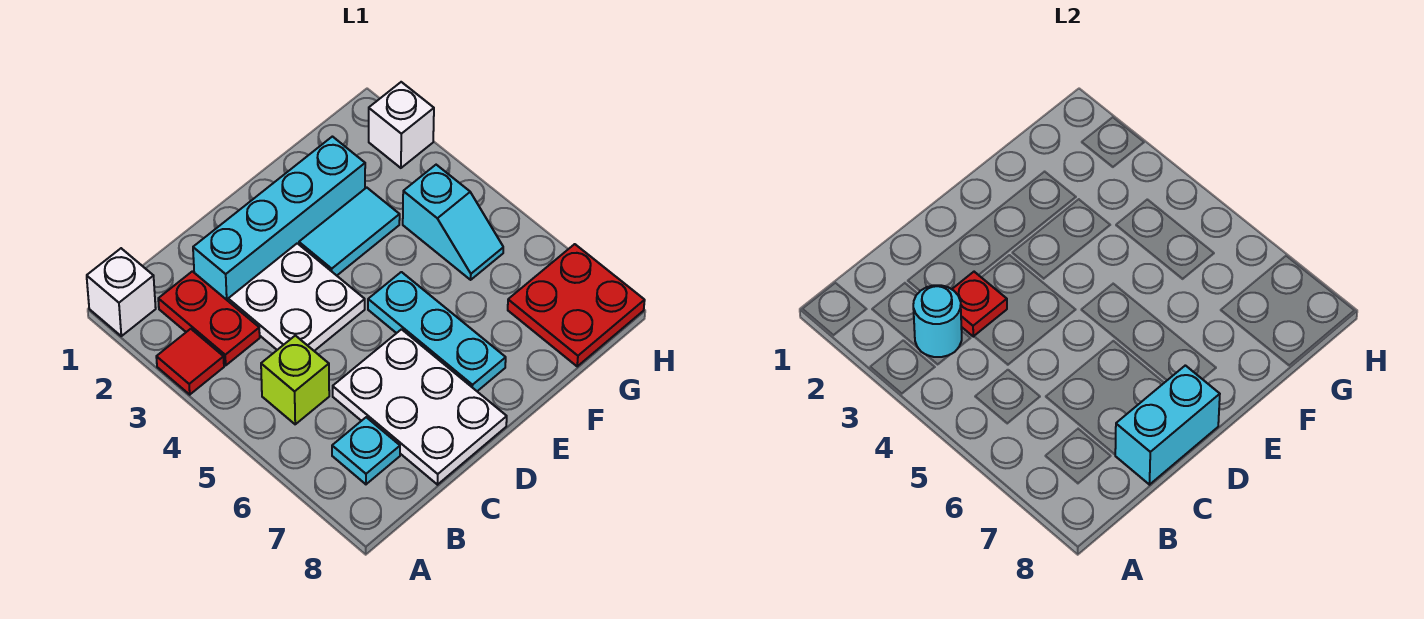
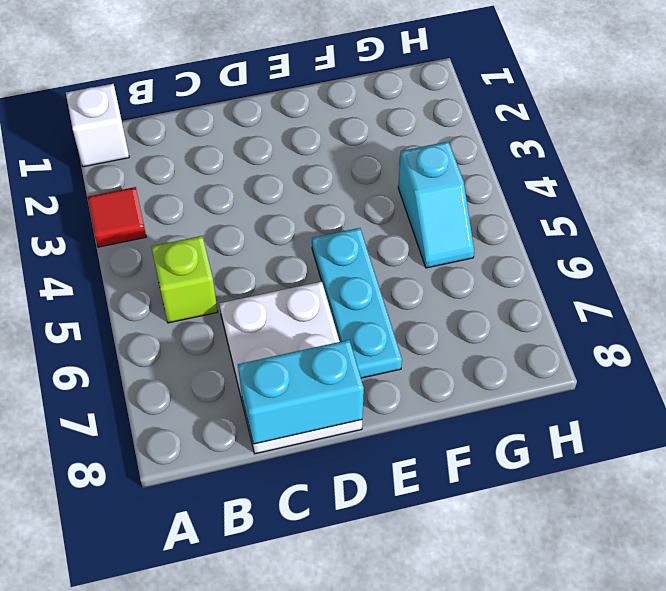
none -> red 1x2 plate [158,271,260,365]
none -> cyan 1x1 plate [332,417,400,484]
none -> cyan 1x4 brick [193,137,365,301]

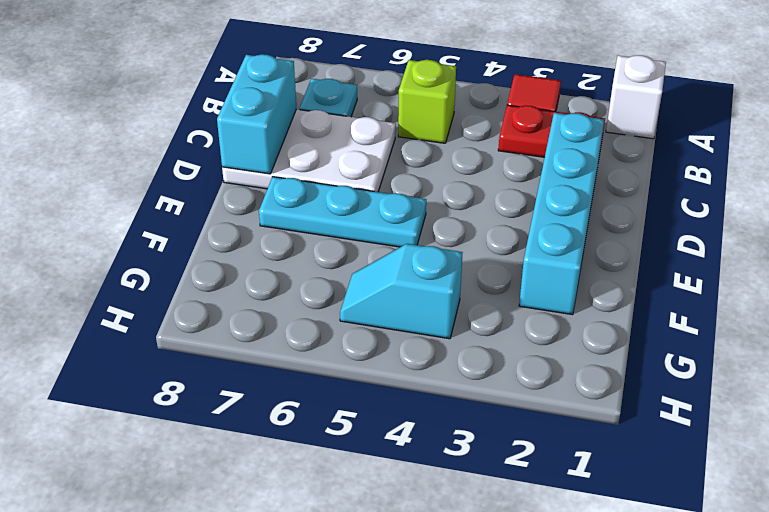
none -> white 2x2 plate [228,243,365,351]
none -> cyan 1x2 tile [299,188,400,276]
none -> red 2x2 plate [508,244,645,366]

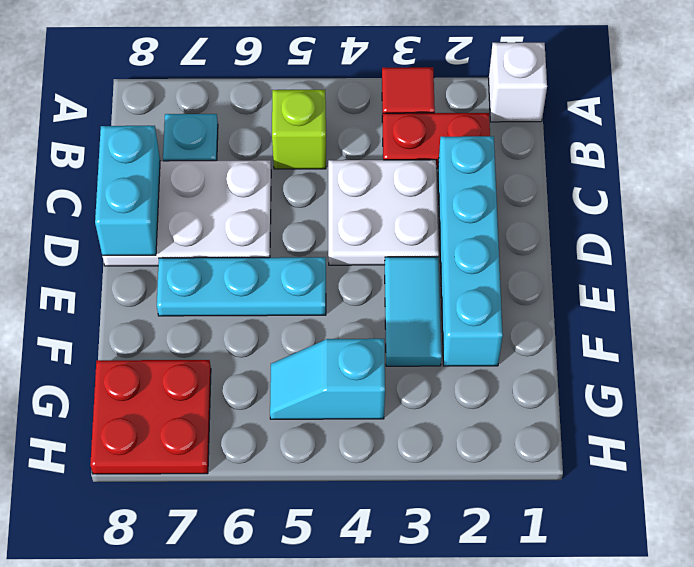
none -> white 1x1 brick [369,82,434,168]
none -> cyan 1x1 round brick [913,285,962,357]
none -> red 1x1 plate [952,272,1007,337]

